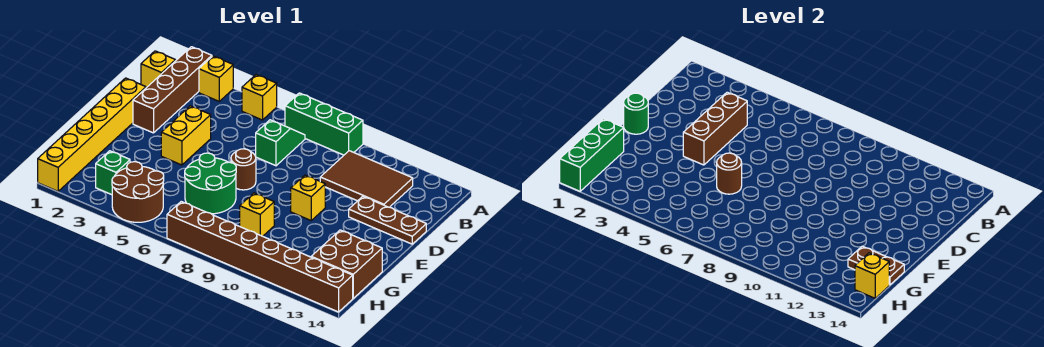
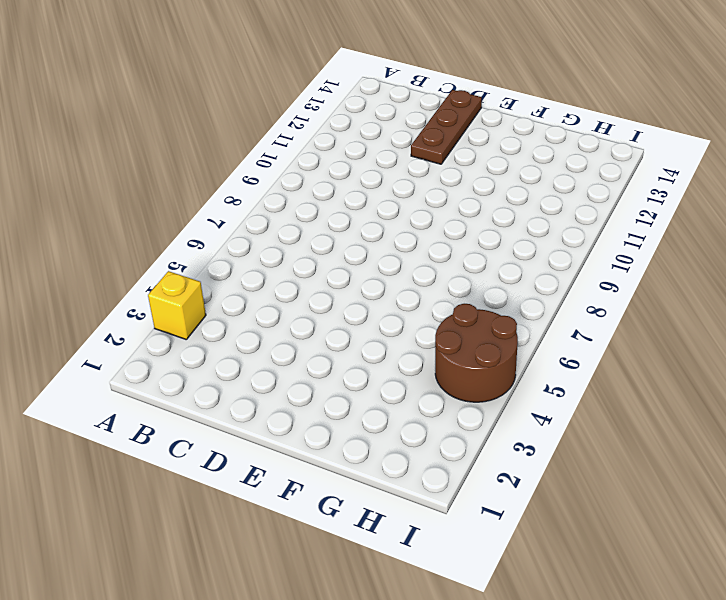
none -> brown 1x4 brick [133,47,212,133]
none -> yellow 1x1 brick [242,75,277,120]
none -> green 1x3 brick [285,93,363,155]

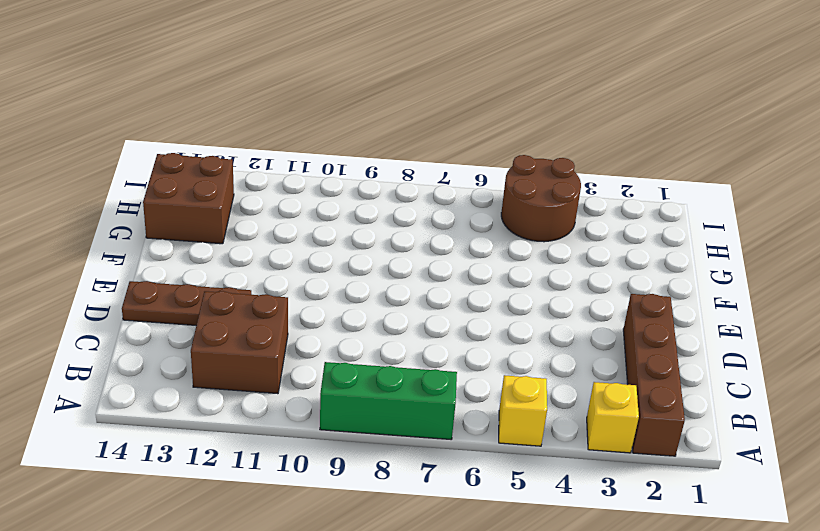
brown 2x2 brick [191,291,288,394] -> brown 2x3 tile [320,151,413,207]
none -> yellow 1x1 brick [141,51,176,88]
none -> green 1x2 slope [256,120,305,166]
none -> yellow 1x6 brick [38,78,146,191]

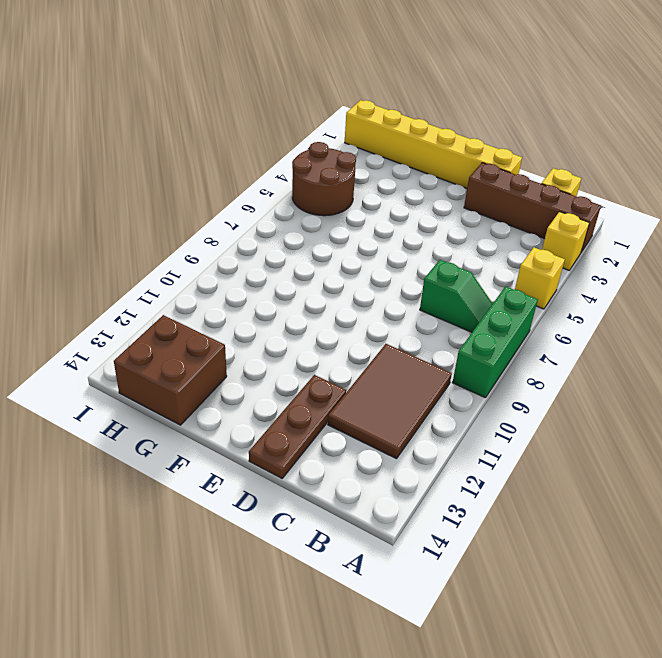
none -> yellow 1x2 brick [161,106,211,165]
none -> brown 1x1 round brick [231,149,256,190]
none -> yellow 1x1 brick [291,175,325,220]

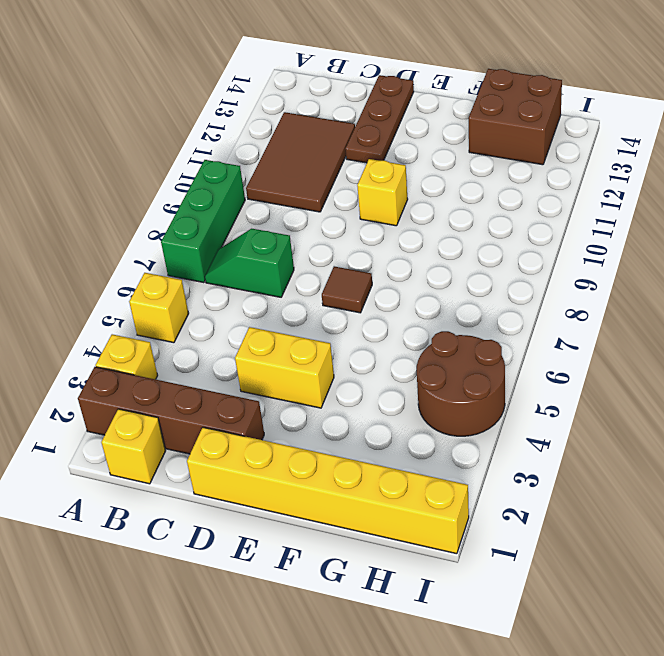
brown 1x1 tile [322,266,372,313] -> brown 1x1 round brick [231,149,256,190]
none -> green 2x2 round brick [185,153,236,214]
none -> yellow 1x1 brick [240,193,274,236]
none -> green 1x1 brick [96,151,130,195]

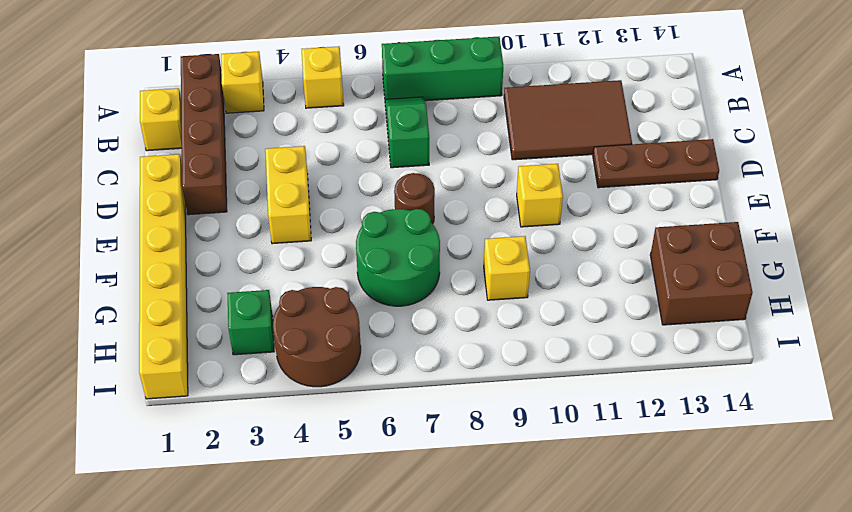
none -> brown 1x8 brick [167,202,353,312]
none -> brown 1x3 brick [683,92,747,165]
none -> green 1x1 round brick [624,93,648,134]

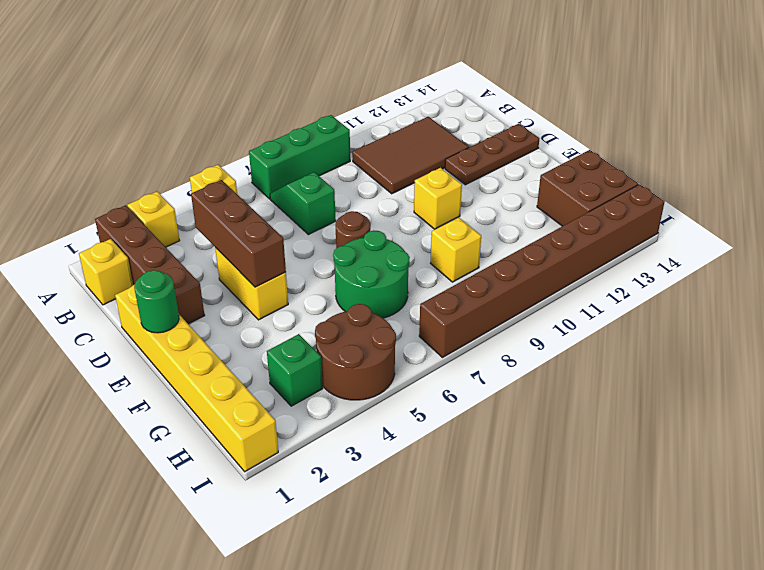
none -> brown 1x1 round brick [717,153,742,194]
none -> green 1x3 brick [560,119,624,191]
none -> brown 1x2 plate [848,246,904,285]

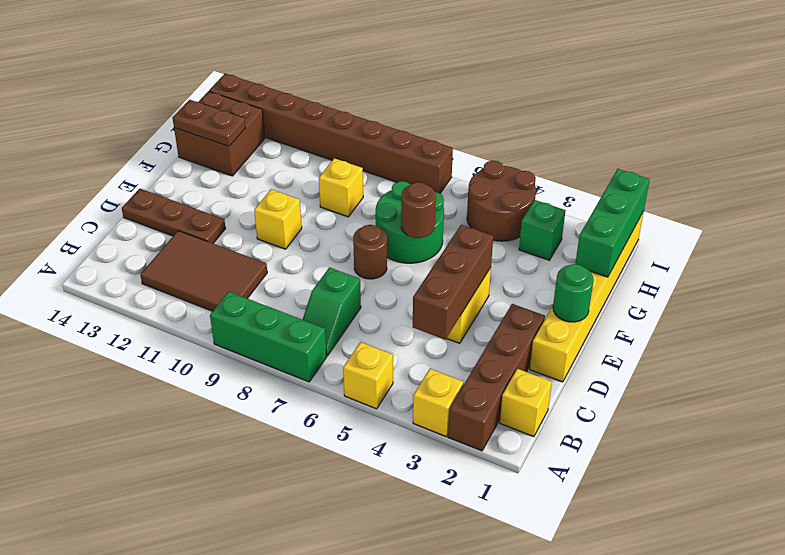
none -> yellow 1x1 brick [855,253,889,298]

